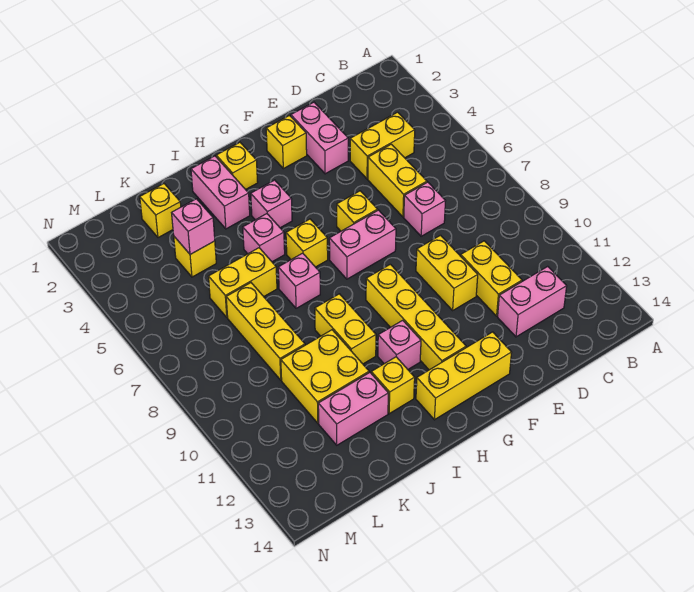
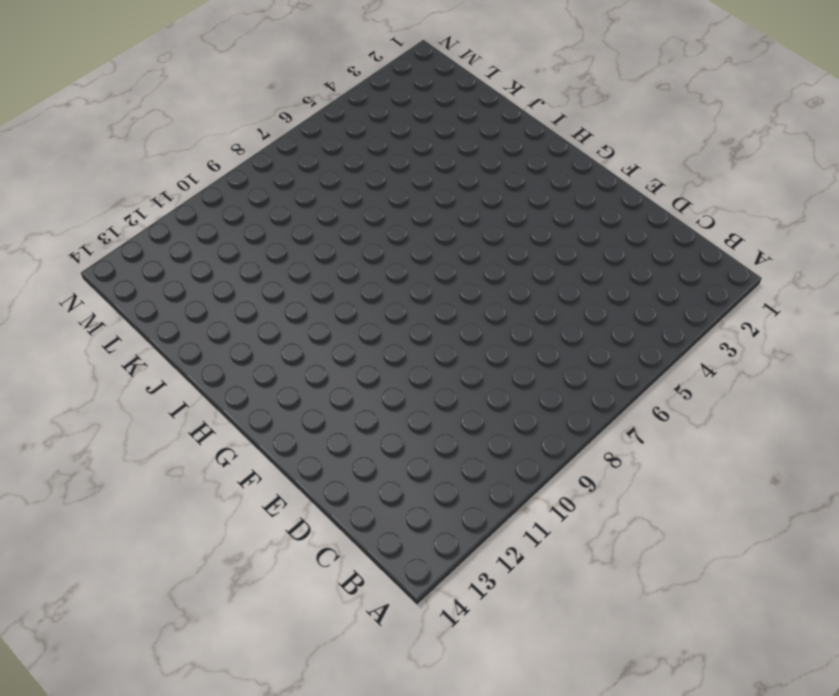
none -> yellow 1x2 brick [350,112,415,179]
none -> pink 1x2 brick [498,266,567,337]
none -> yellow 1x2 brick [368,144,427,217]

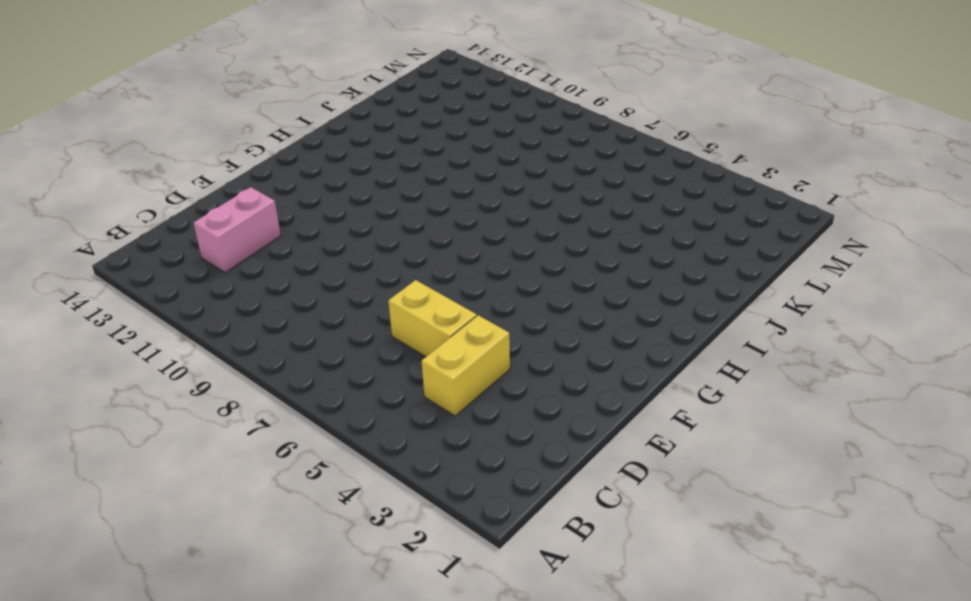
none -> pink 1x1 brick [404,182,445,236]
none -> yellow 1x2 brick [461,241,522,316]
none -> pink 1x2 brick [291,102,348,174]

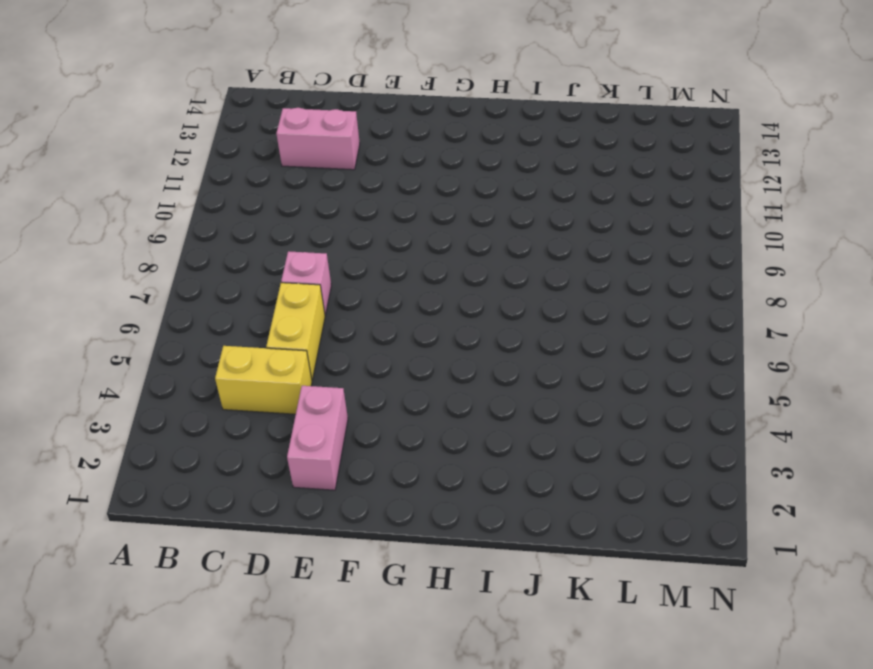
none -> yellow 1x2 brick [461,241,522,316]
none -> yellow 1x2 brick [416,235,478,310]
none -> yellow 1x1 brick [266,115,307,169]

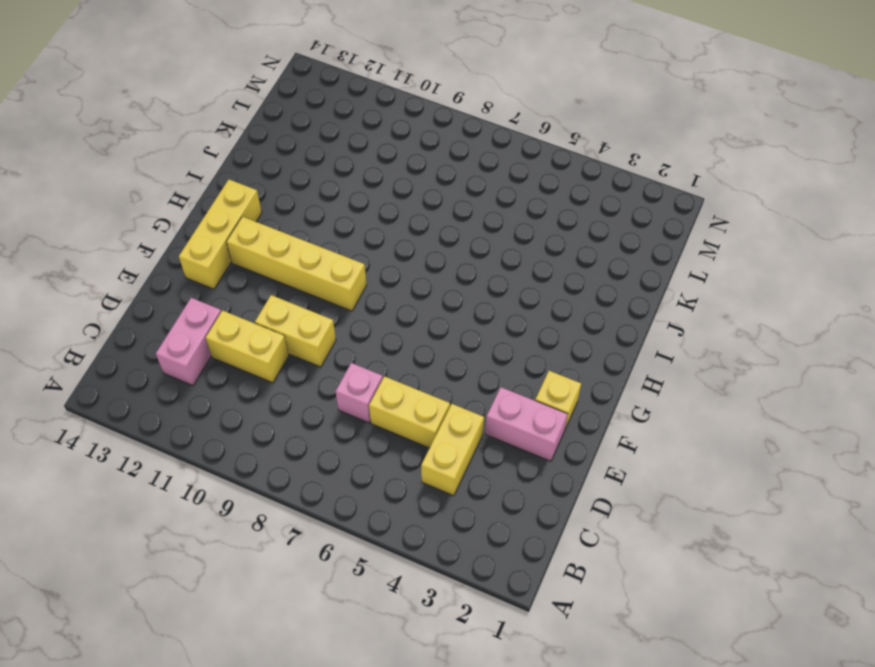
none -> yellow 1x1 brick [337,191,378,231]
none -> pink 1x2 brick [329,210,396,279]
none -> yellow 1x1 brick [216,142,258,189]

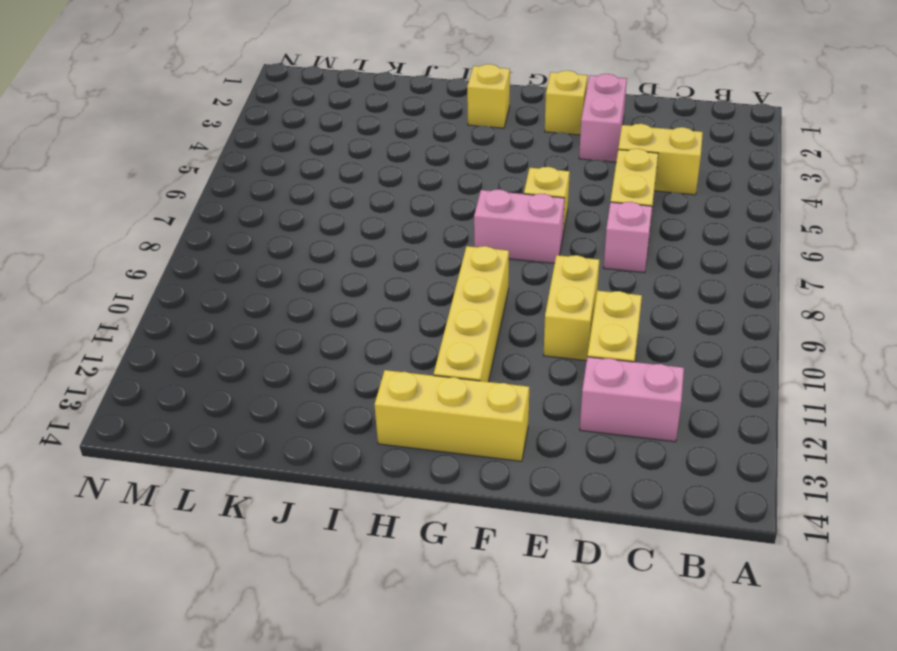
none -> pink 1x1 brick [251,180,292,228]
none -> yellow 1x1 brick [286,219,328,267]
none -> pink 1x1 brick [378,320,421,369]

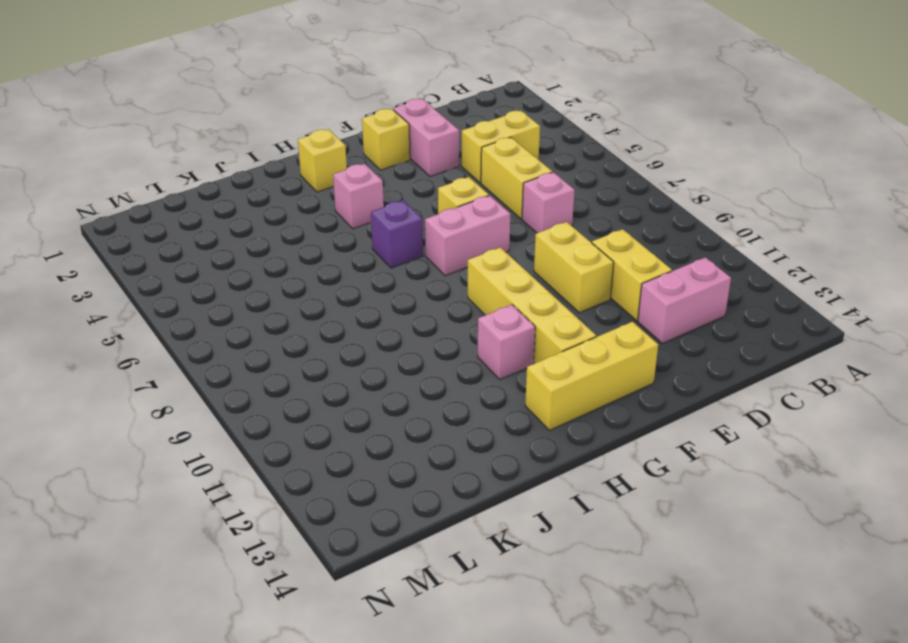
purple 1x1 brick [371,200,423,268] -> yellow 1x1 brick [286,219,328,267]
none -> pink 1x2 brick [191,156,250,229]
none -> pink 1x1 brick [243,214,285,262]
none -> pink 1x1 brick [278,253,320,308]

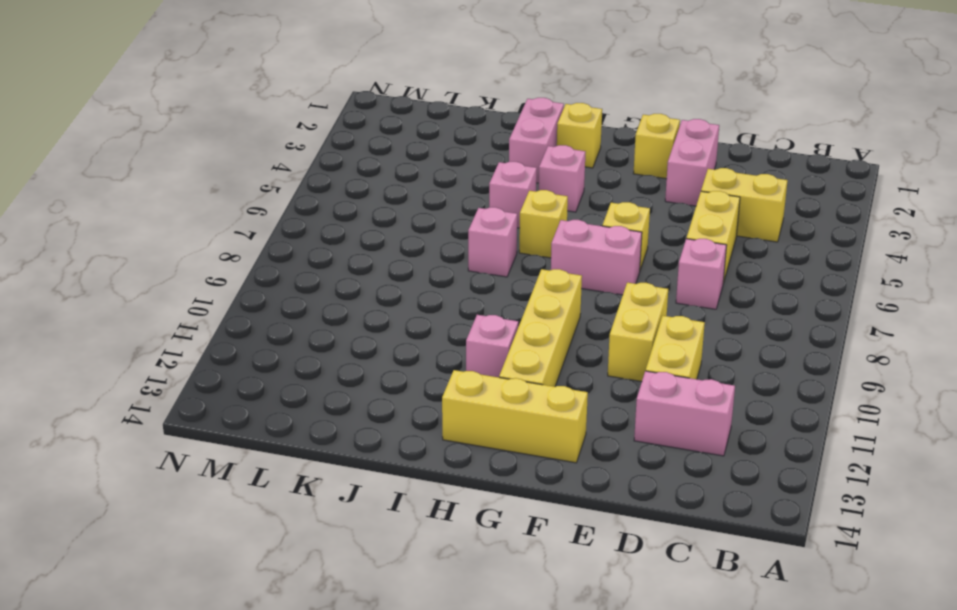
none -> yellow 1x2 brick [315,294,376,364]
none -> yellow 1x1 brick [371,357,415,414]
none -> yellow 1x2 brick [208,248,277,317]

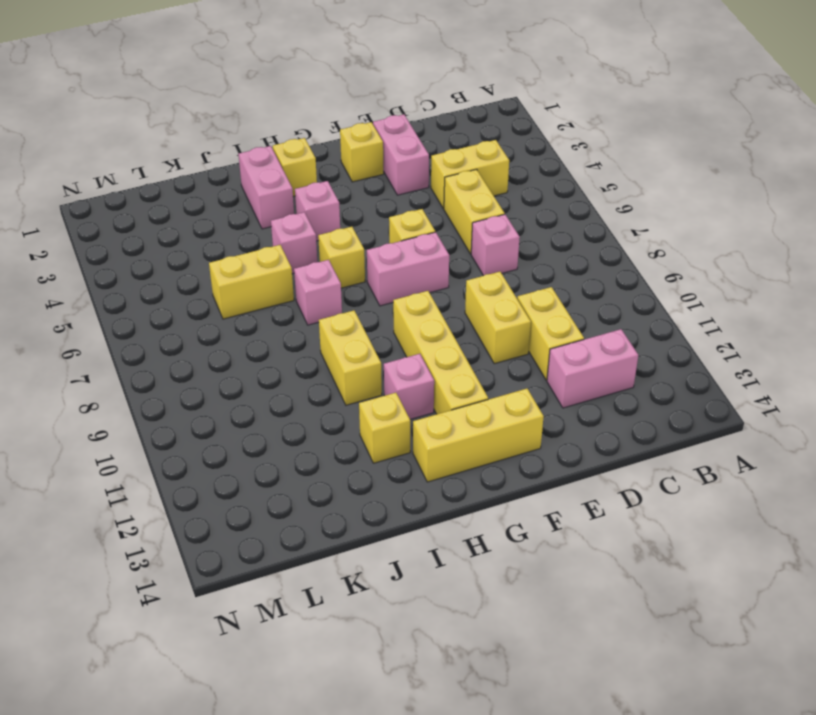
none -> yellow 2x2 brick [281,330,369,423]
none -> pink 1x2 brick [318,373,388,445]
none -> yellow 1x1 brick [140,184,181,238]

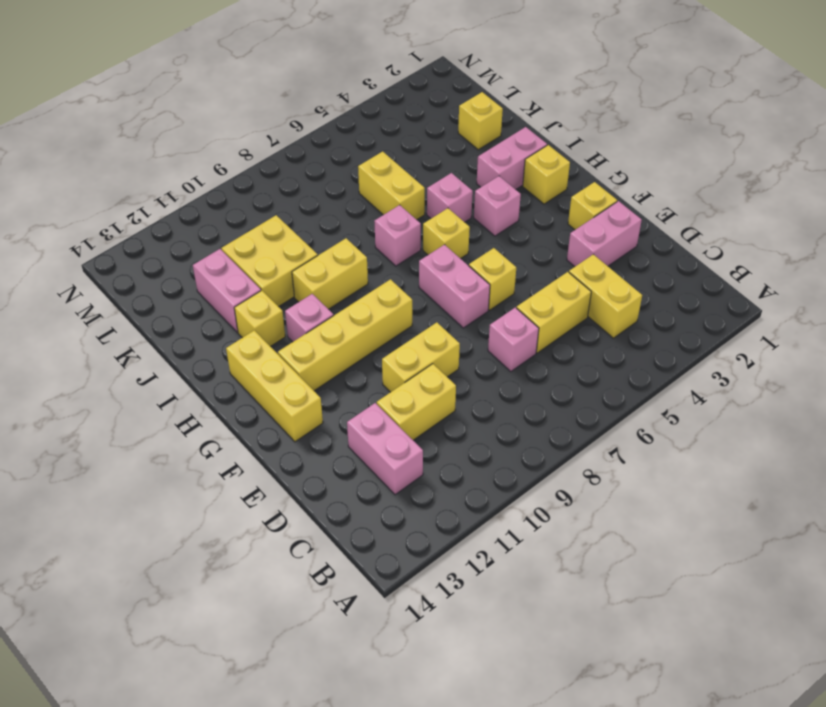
none -> yellow 1x1 brick [174,237,216,277]
none -> yellow 1x3 brick [226,283,305,380]
none -> pink 1x1 brick [172,199,215,254]

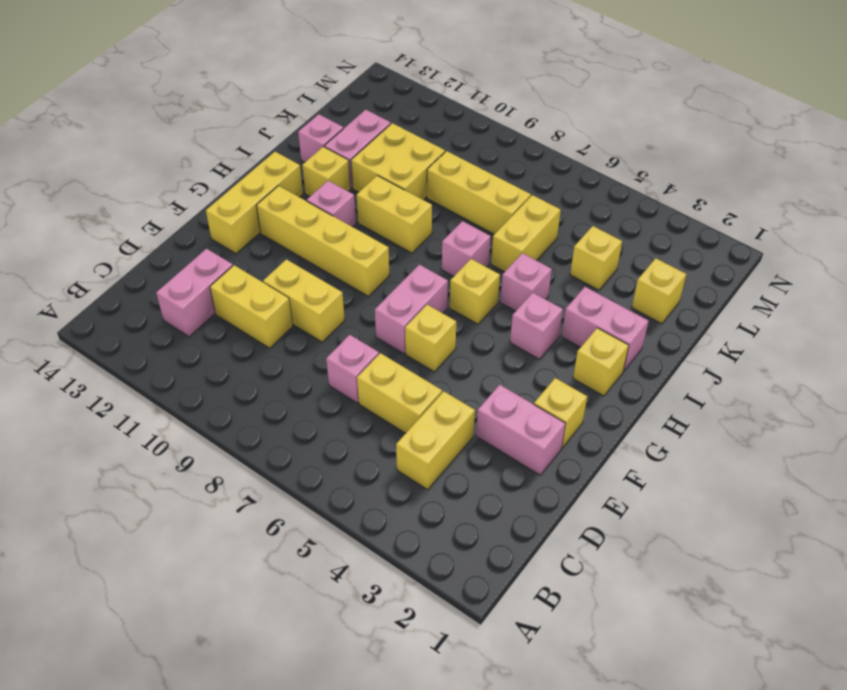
pink 1x1 brick [298,114,344,163] -> pink 1x1 brick moved to [172,199,215,254]

